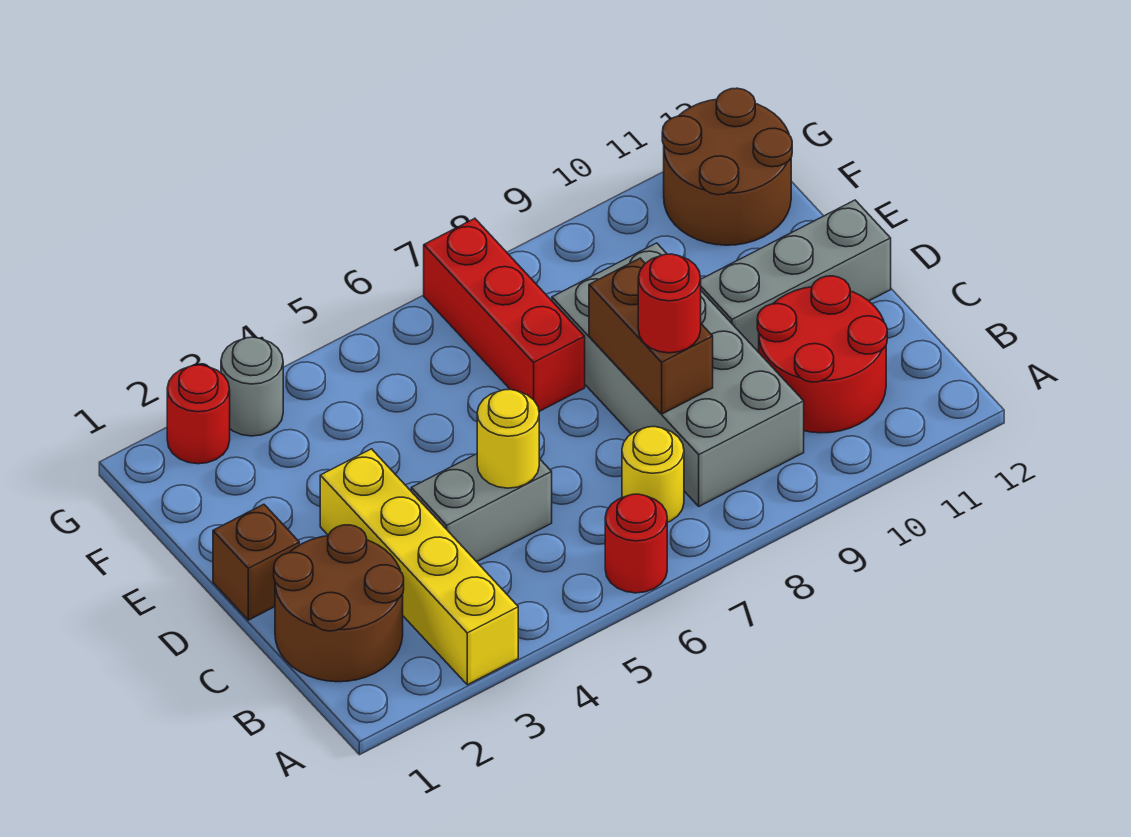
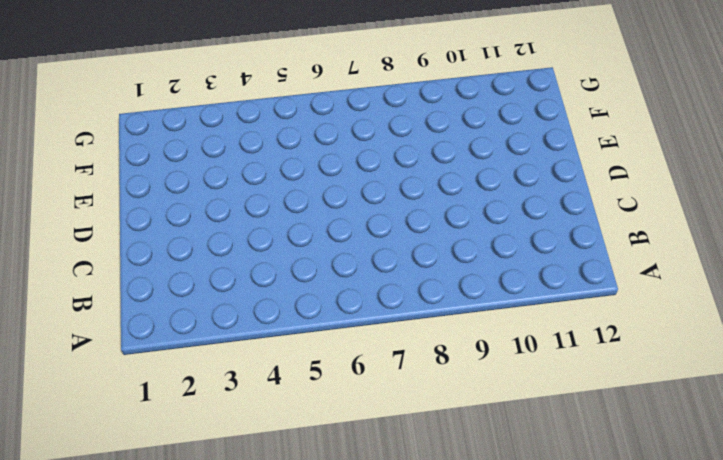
none -> yellow 1x4 brick [320,449,518,685]
none -> red 1x1 round brick [605,494,667,593]
none -> brown 2x2 round brick [274,525,404,682]

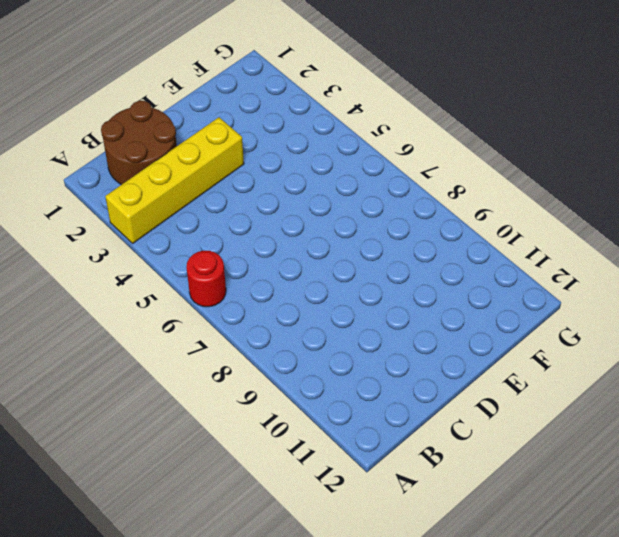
none -> yellow 1x1 round brick [622,427,684,522]
none -> grey 2x4 brick [552,243,804,506]
none -> red 2x2 round brick [757,276,887,433]

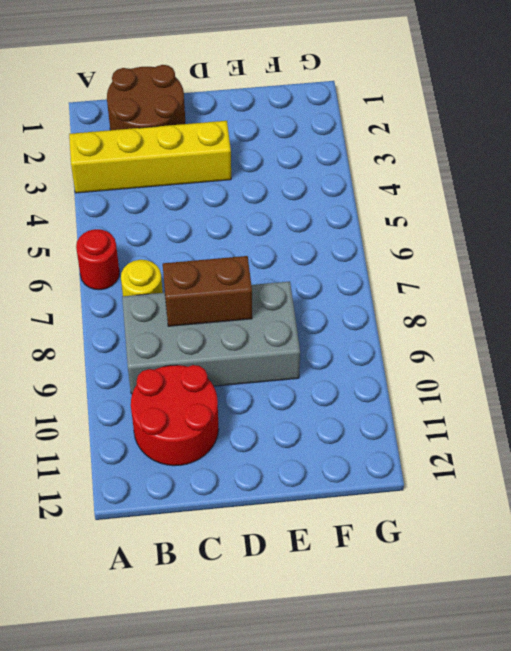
none -> grey 1x2 brick [411,454,552,562]
none -> brown 1x1 brick [213,504,299,620]
none -> grey 1x3 brick [701,200,891,352]

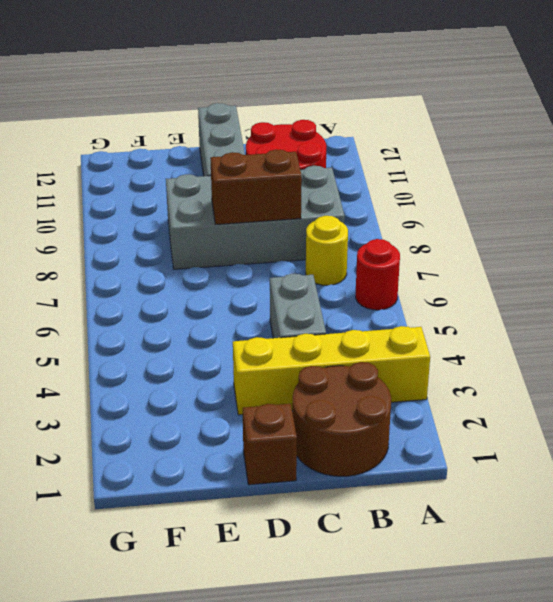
none -> red 1x3 brick [424,218,585,411]
none -> brown 2x2 round brick [662,88,792,245]
none -> red 1x1 round brick [167,365,230,464]

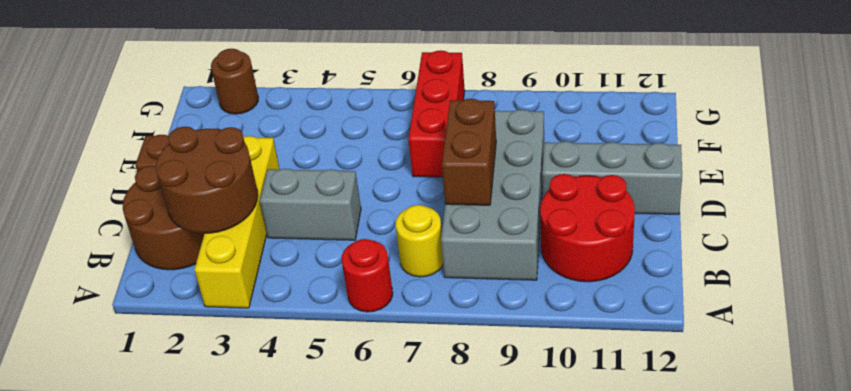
brown 2x2 round brick [156,127,258,233] -> brown 2x2 round brick moved to [662,88,792,245]
brown 1x1 round brick [211,49,258,114] -> red 1x1 round brick [167,365,230,464]
none -> grey 1x1 round brick [221,337,283,436]
none -> yellow 1x1 round brick [477,390,539,488]
none -> red 1x1 round brick [638,254,701,353]

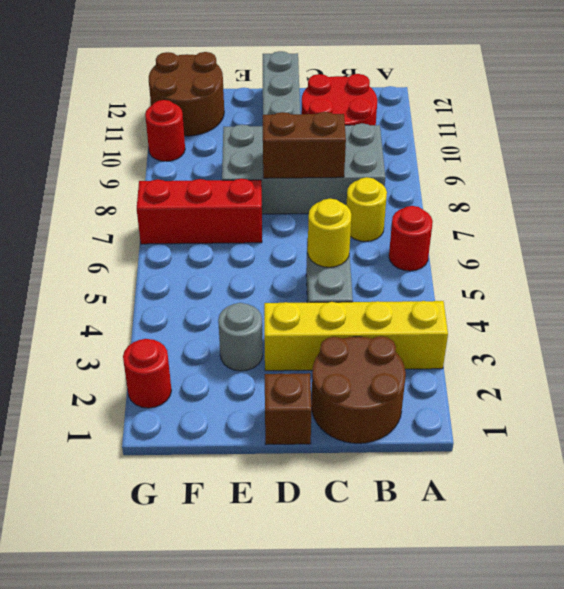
grey 1x1 round brick [218,303,263,371] -> grey 1x1 round brick moved to [221,337,283,436]
red 1x1 round brick [145,100,185,161] -> red 1x1 round brick moved to [638,254,701,353]

